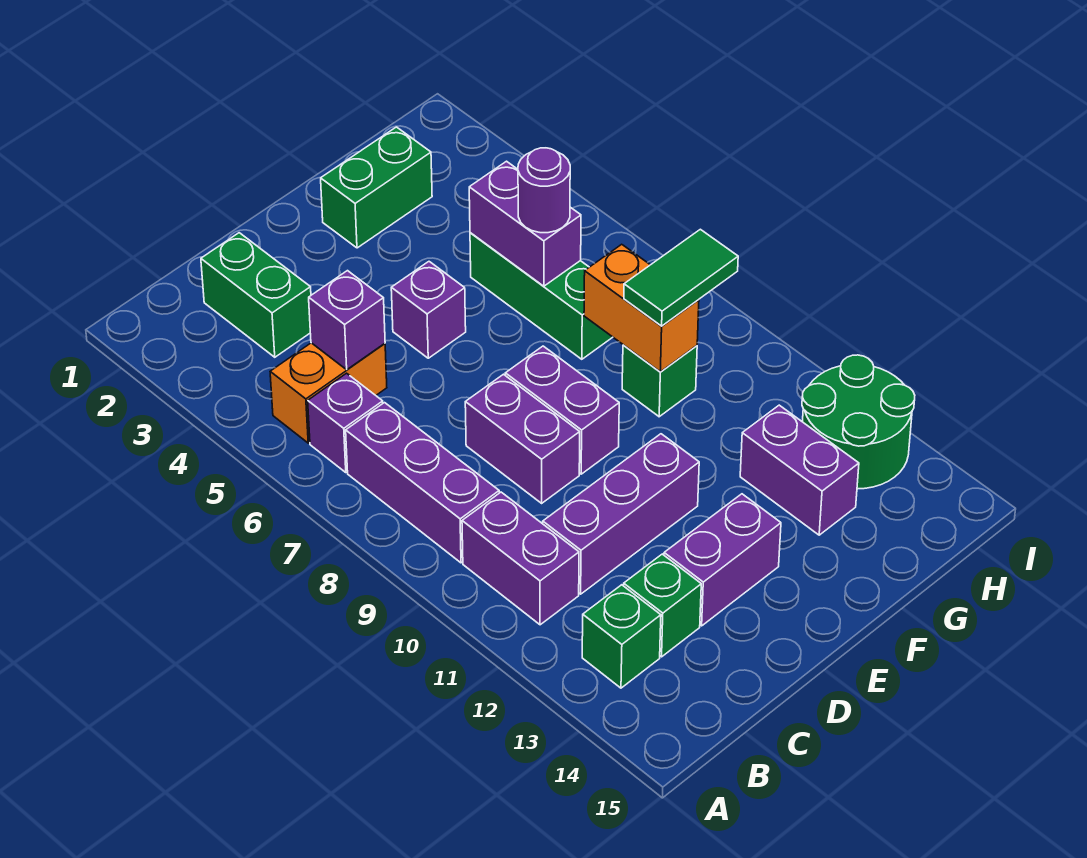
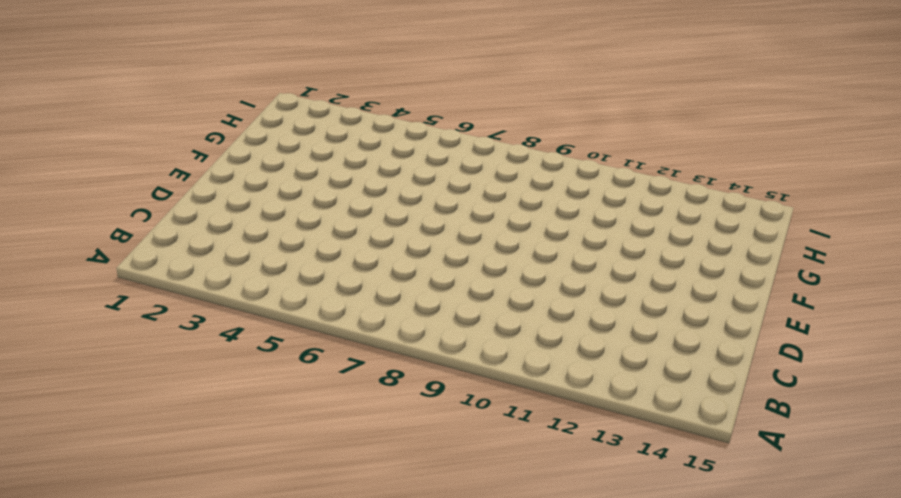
none -> orange 1x2 brick [270,343,387,443]
none -> purple 1x1 brick [308,373,383,473]
none -> purple 1x3 brick [346,403,499,563]

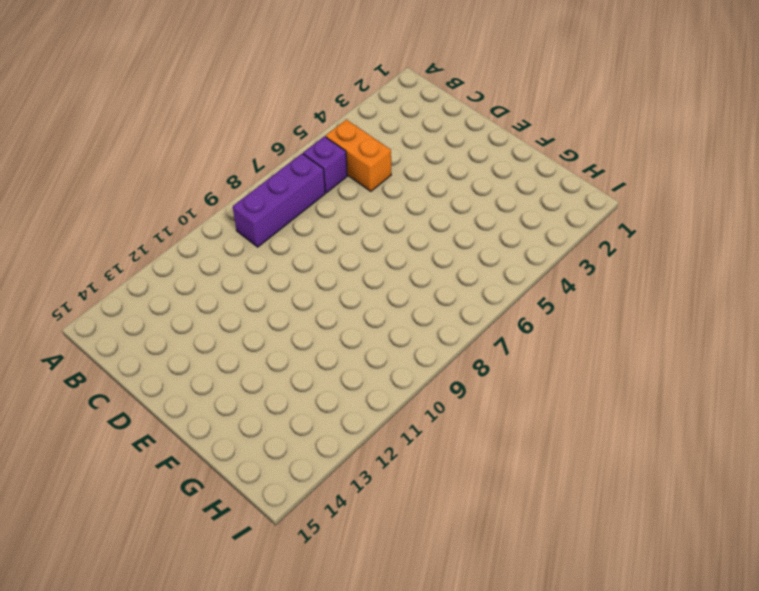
none -> purple 1x2 brick [462,492,579,625]
none -> green 1x1 brick [582,585,661,688]
none -> green 1x2 brick [201,233,311,357]

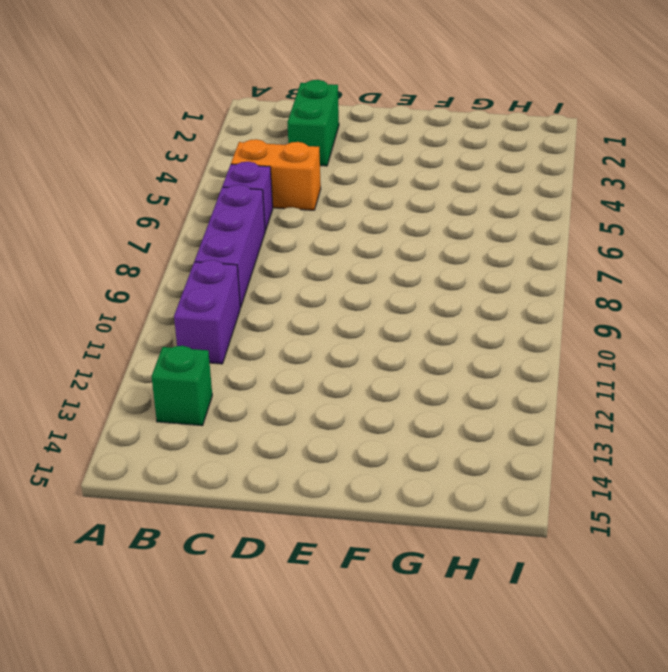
none -> purple 1x3 brick [543,434,699,594]
none -> green 1x1 brick [624,554,701,657]
none -> purple 1x2 brick [465,374,580,503]

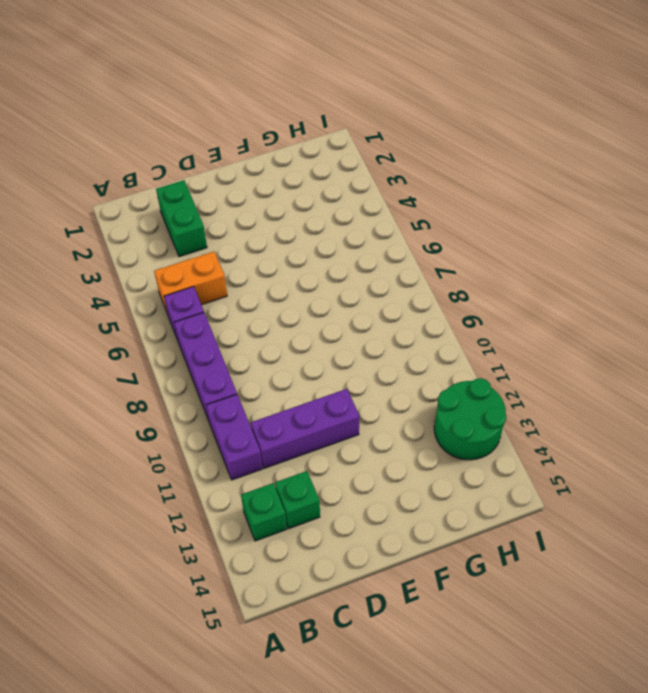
none -> purple 1x2 brick [465,374,580,503]
none -> purple 1x2 brick [664,494,781,626]
none -> purple 1x1 brick [391,262,466,358]

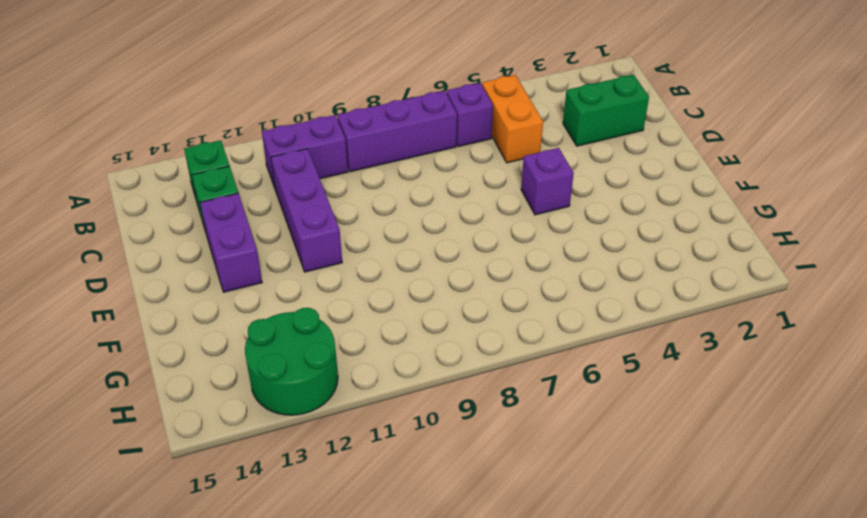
none -> purple 1x2 brick [465,374,580,503]
none -> purple 1x2 brick [505,346,619,474]
none -> green 1x2 brick [321,127,432,248]

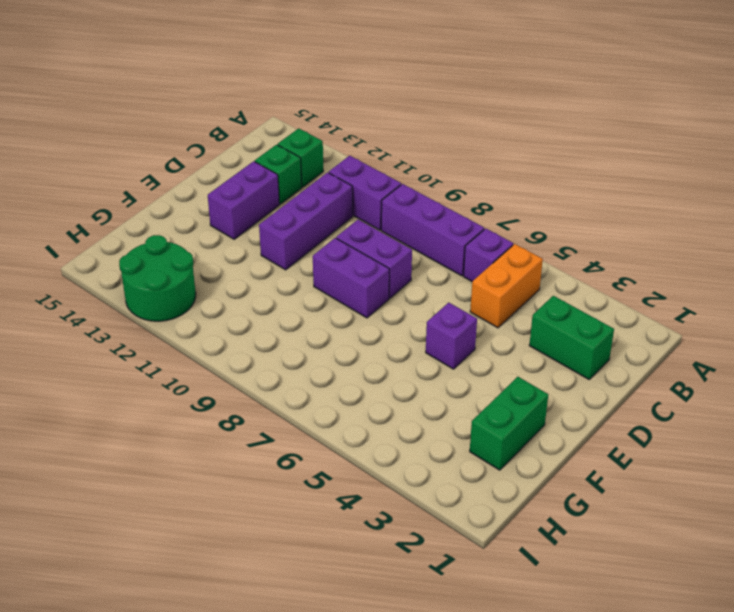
none -> green 1x3 brick [470,233,612,359]
none -> green 1x1 brick [622,345,697,417]
none -> purple 1x2 brick [740,405,859,535]

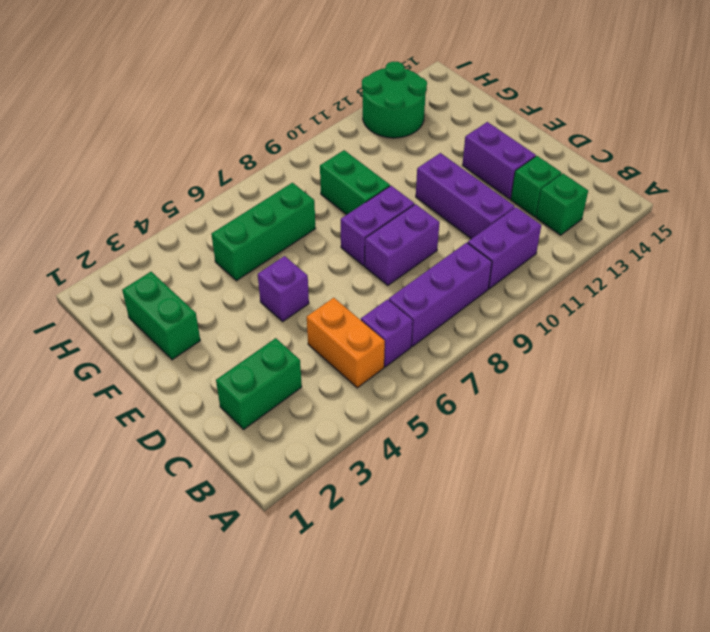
green 1x2 brick [320,150,390,215] -> green 1x1 brick [622,345,697,417]
none -> purple 1x2 brick [740,405,859,535]
none -> purple 1x1 brick [309,271,385,370]
none -> purple 1x2 brick [469,161,581,286]

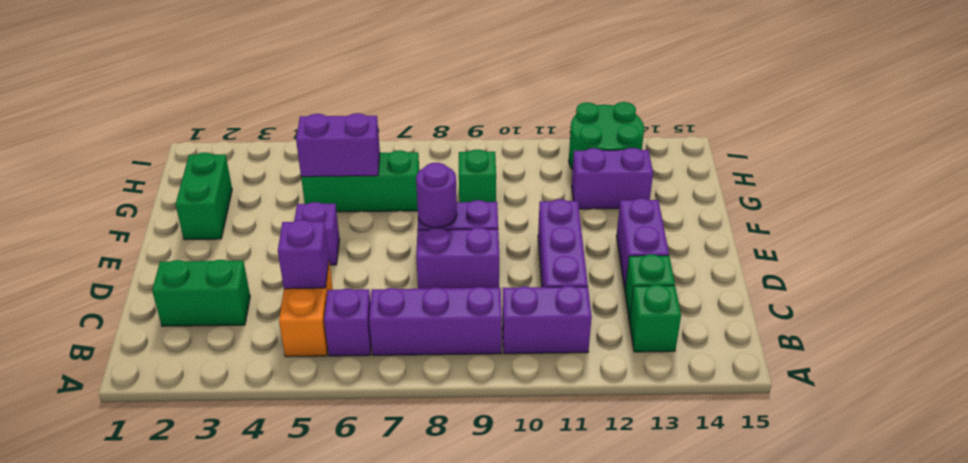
purple 1x1 round brick [416,163,457,228] -> purple 1x1 round brick moved to [518,148,570,233]
none -> orange 1x2 brick [584,244,699,372]
none -> green 1x2 tile [624,229,738,326]

